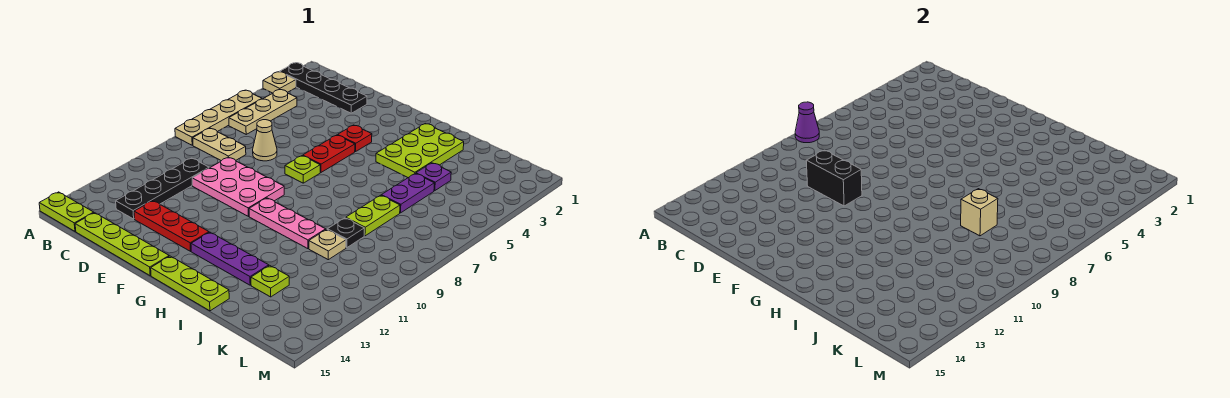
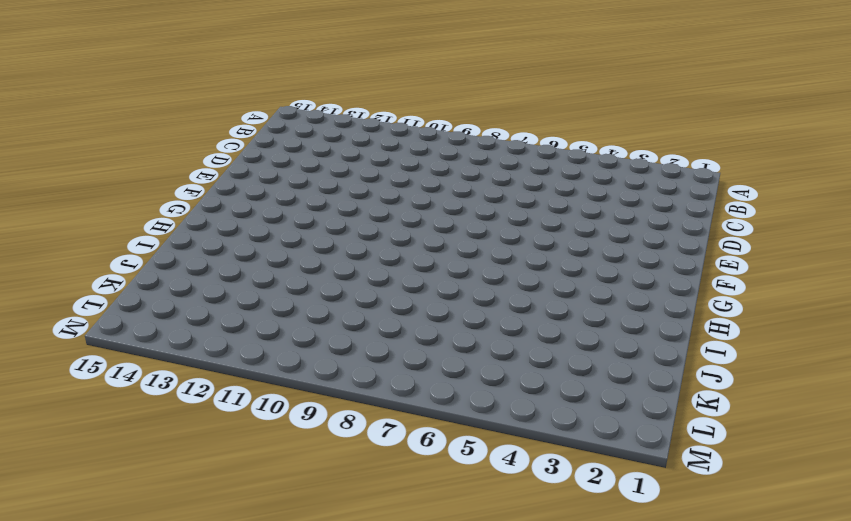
none -> black 1x4 plate [280,63,367,113]
none -> tan 1x1 plate [263,72,296,93]
none -> tan 1x4 plate [175,90,262,145]

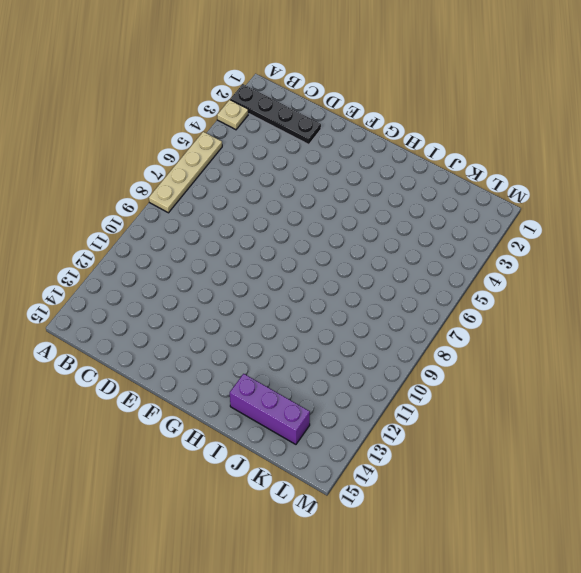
purple 1x3 brick [230,374,310,444] -> none
none -> lime 1x2 plate [39,192,94,231]
none -> tan 1x3 plate [229,90,297,134]
none -> tan 1x2 plate [193,128,246,161]

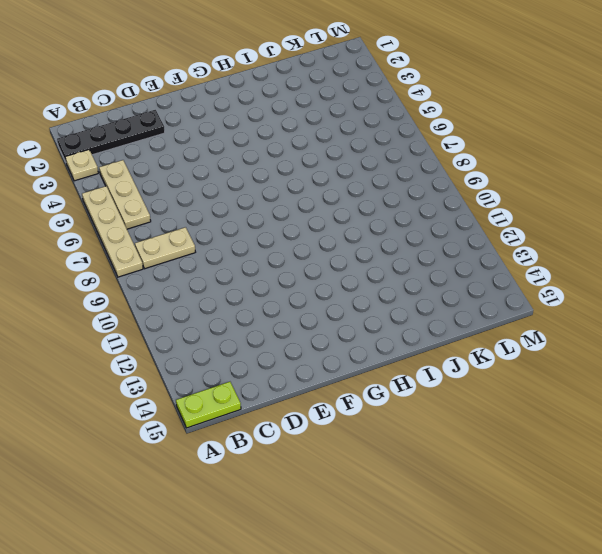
none -> black 1x4 plate [116,158,209,219]
none -> lime 1x4 plate [75,213,169,276]
none -> tan 1x1 cone [253,120,277,161]

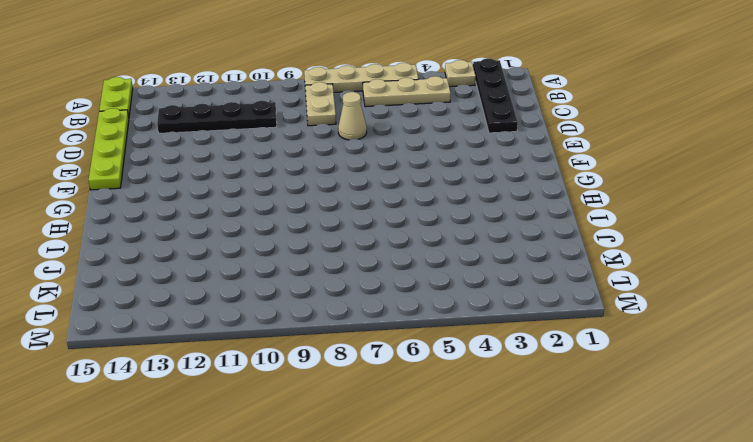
none -> pink 2x3 plate [192,157,284,216]
none -> red 1x3 plate [134,201,209,251]
none -> red 1x1 plate [338,125,372,152]

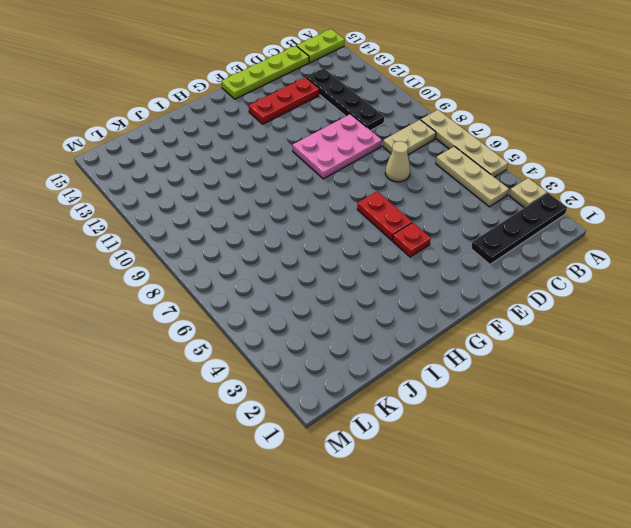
none -> lime 1x1 plate [285,156,320,183]
none -> pink 1x3 plate [249,198,326,249]
none -> purple 1x3 plate [191,232,269,285]

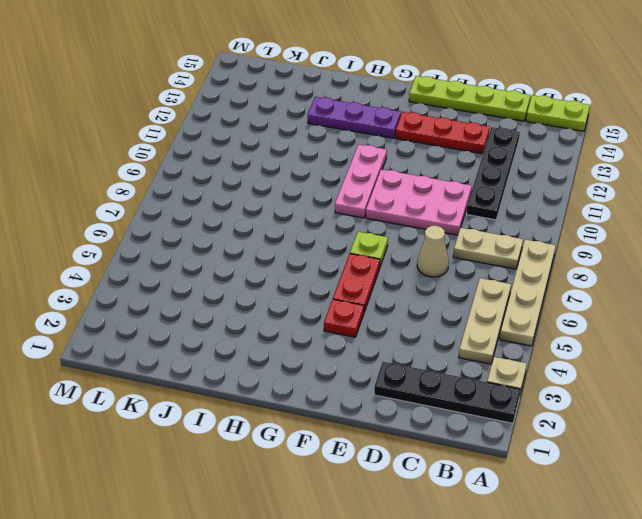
pink 1x3 plate [335,144,387,218] -> pink 1x3 plate turned to [249,198,326,249]
none -> lime 1x3 plate [151,256,229,311]
none -> lime 2x3 plate [376,124,464,178]
none -> purple 1x1 plate [416,163,451,191]

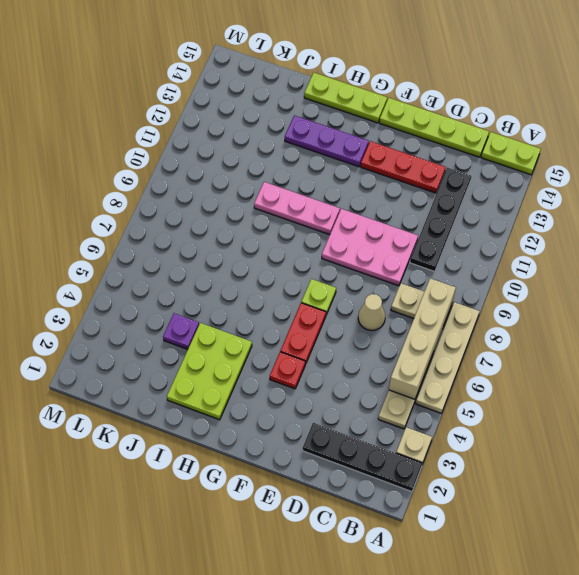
tan 1x4 brick [389,278,456,399] -> none
none -> purple 1x2 plate [381,174,434,213]
none -> lime 1x2 plate [346,195,400,236]
none -> black 1x1 plate [327,218,364,248]

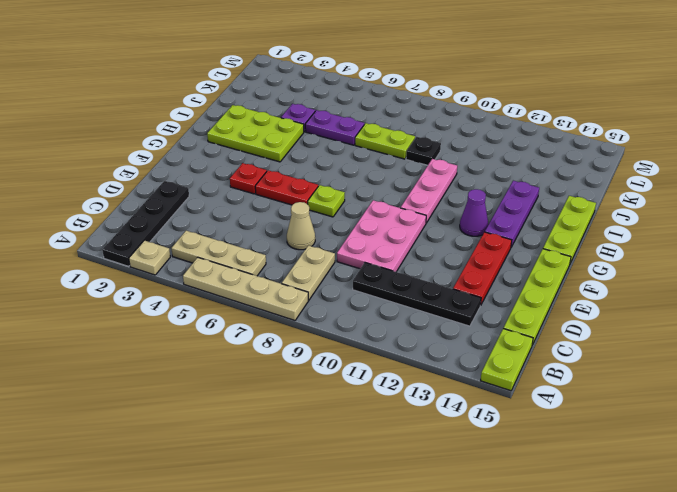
purple 1x1 cone [460,189,488,236] -> purple 1x1 cone moved to [795,102,819,143]
none -> tan 1x1 plate [309,229,346,260]
none -> lime 1x1 plate [251,265,289,297]
none -> black 1x2 brick [806,150,862,206]

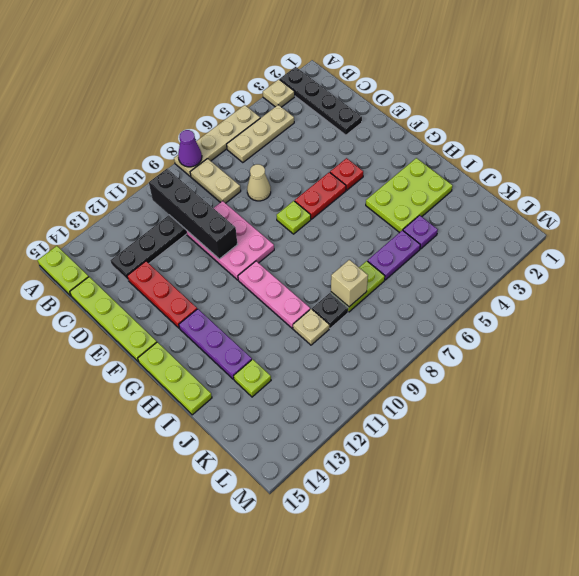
black 1x4 brick [149,169,237,259] -> black 1x2 brick [806,150,862,206]

